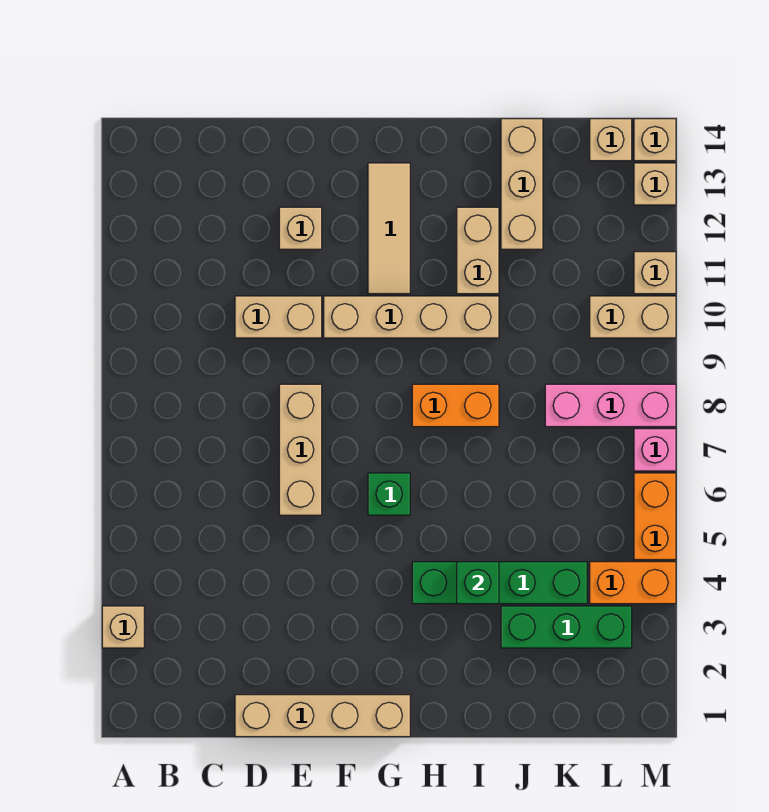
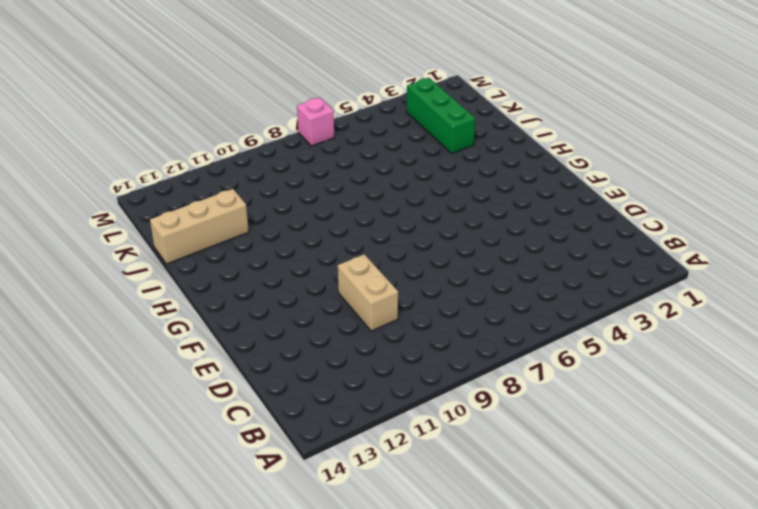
none -> tan 1x1 brick [102,606,144,648]
none -> tan 1x4 brick [235,695,410,737]
none -> tan 1x3 brick [279,384,322,515]

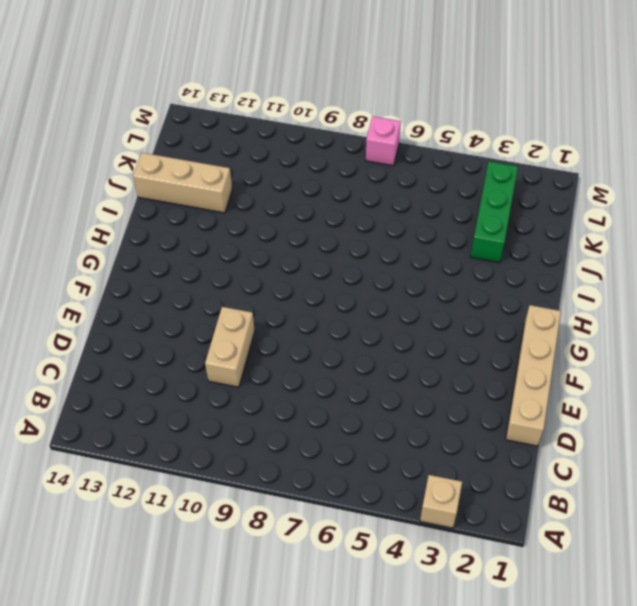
none -> tan 1x3 brick [279,384,322,515]
none -> tan 1x1 brick [279,207,322,249]
none -> tan 1x4 brick [324,296,499,338]

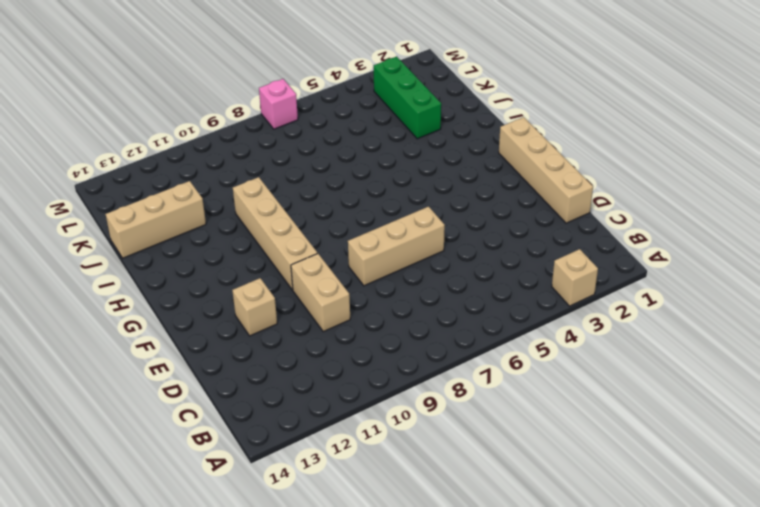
none -> green 1x1 brick [368,473,410,515]
none -> tan 1x3 tile [368,163,410,294]
none -> green 1x4 brick [412,562,587,604]

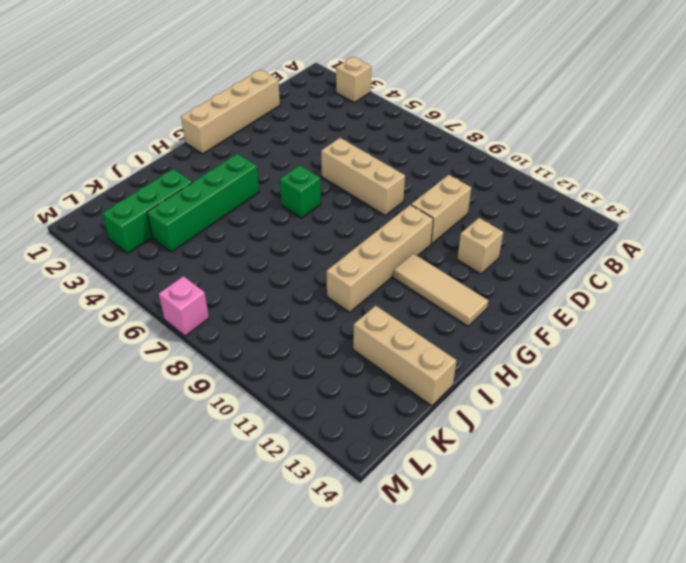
none -> orange 1x2 brick [412,384,499,427]
none -> tan 1x2 brick [457,207,499,294]
none -> pink 1x3 brick [545,384,676,427]

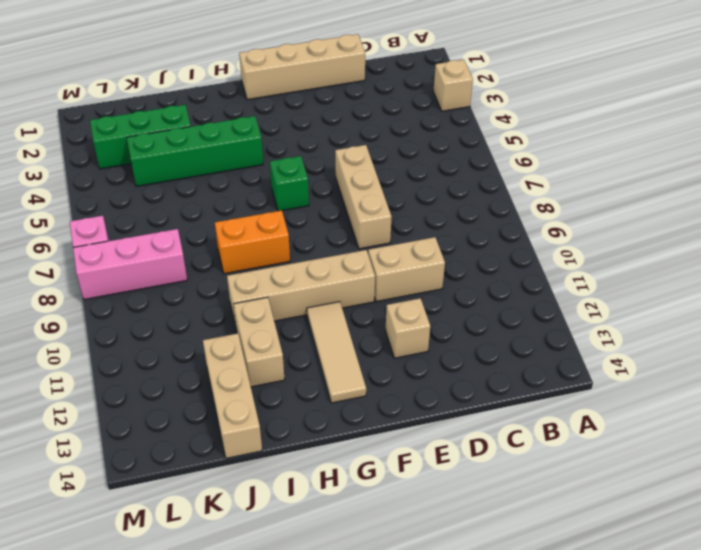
none -> orange 1x2 brick [590,562,676,604]
none -> tan 1x2 brick [590,296,676,338]
none -> tan 1x1 brick [590,119,632,161]

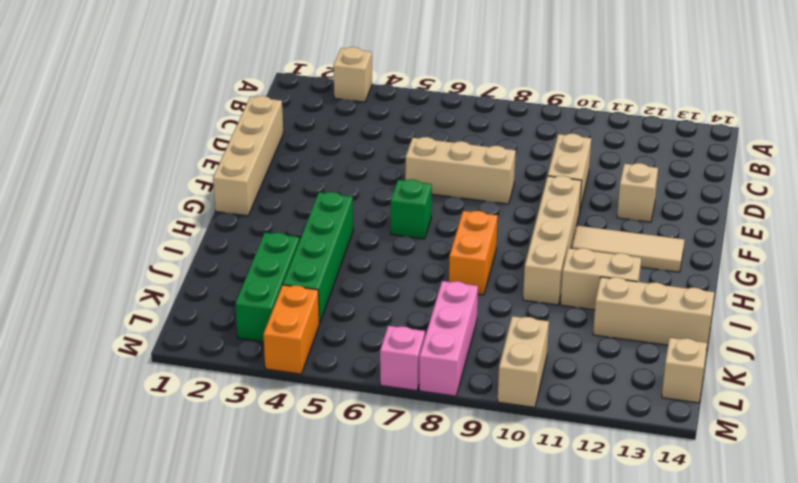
none -> orange 1x2 brick [634,473,676,560]
none -> tan 1x1 brick [634,252,676,294]
none -> tan 1x1 brick [634,163,676,205]

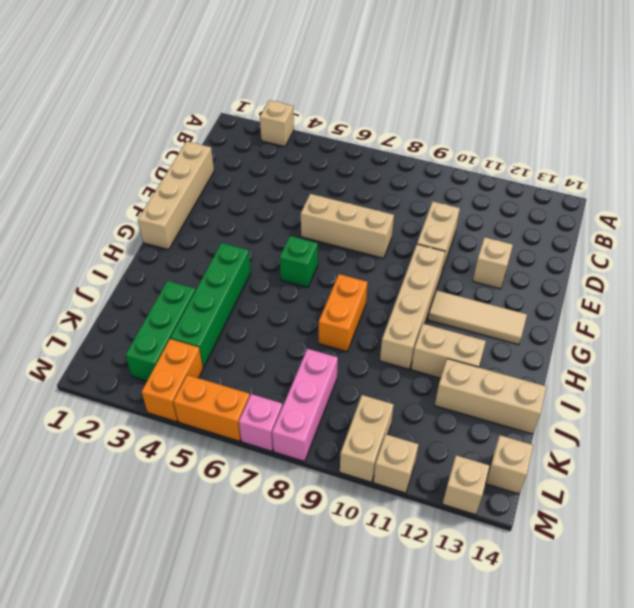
none -> tan 1x1 brick [634,119,676,161]
none -> green 1x1 brick [457,562,499,604]

